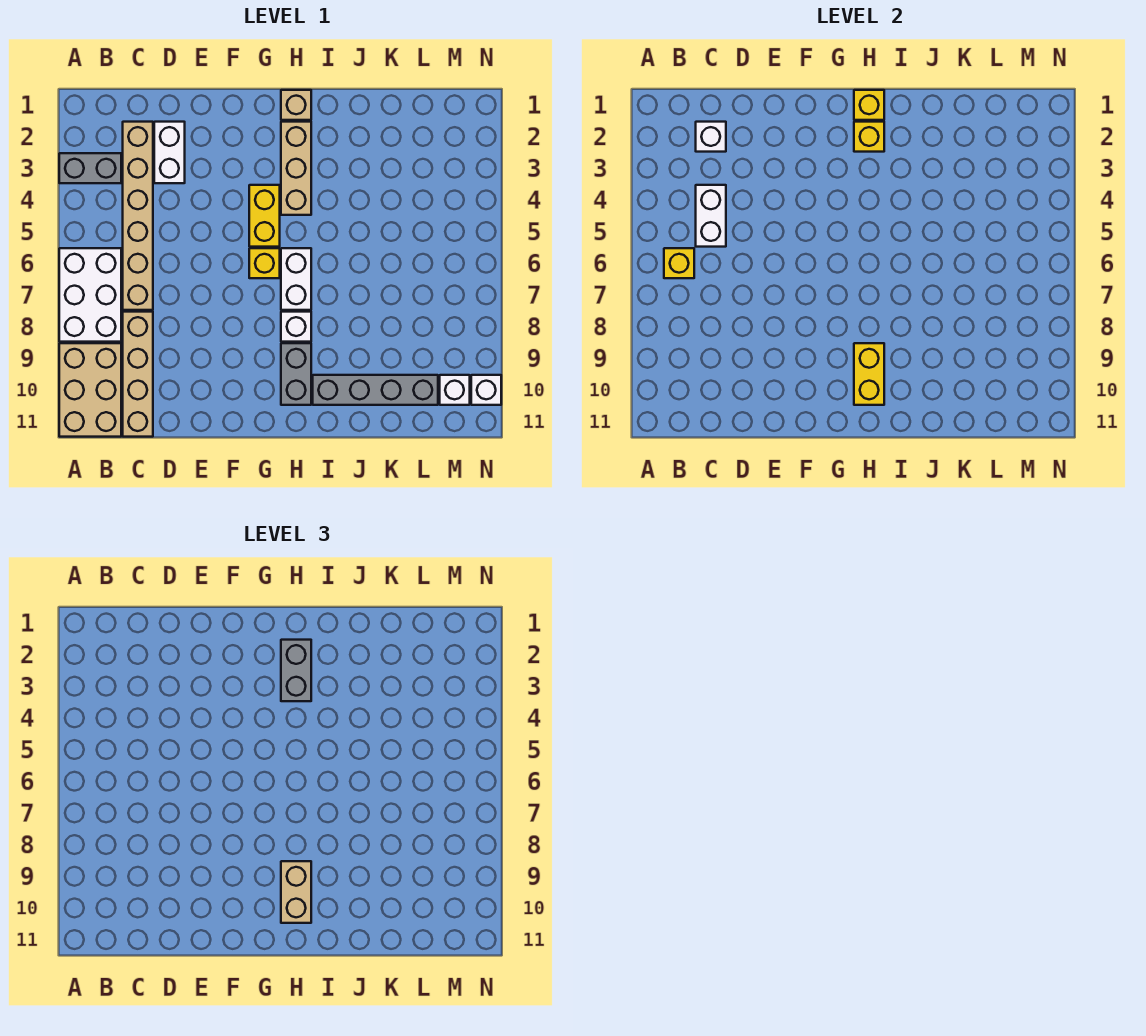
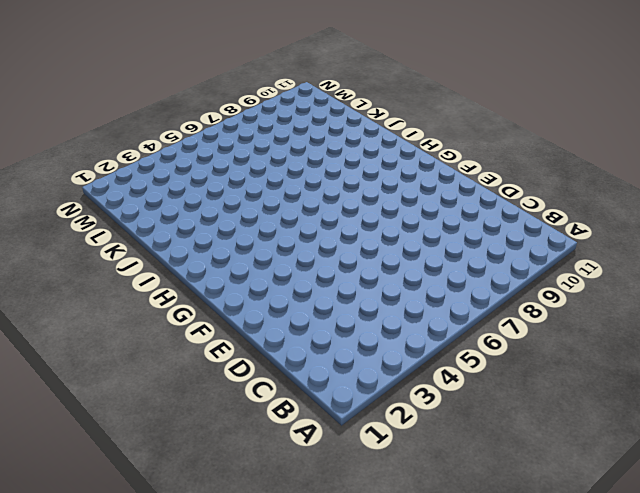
none -> grey 1x2 brick [59,153,121,183]
none -> white 2x3 brick [59,248,121,342]
none -> tan 2x3 brick [59,343,121,437]

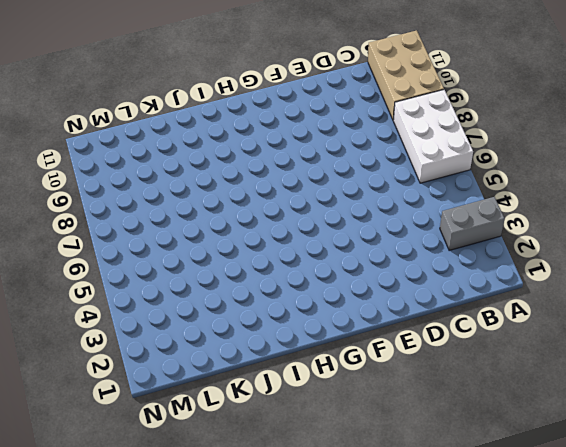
none -> tan 1x6 brick [123,122,153,310]
none -> tan 1x4 brick [123,312,153,437]
none -> white 1x2 brick [154,122,185,183]

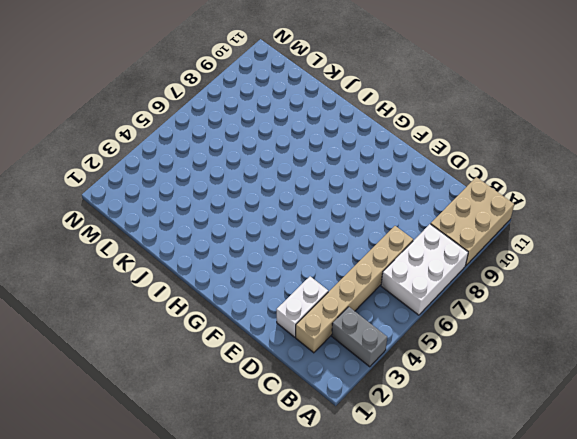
none -> tan 1x4 brick [123,312,153,437]
none -> yellow 1x2 brick [249,185,280,247]
none -> yellow 1x1 brick [249,248,280,278]

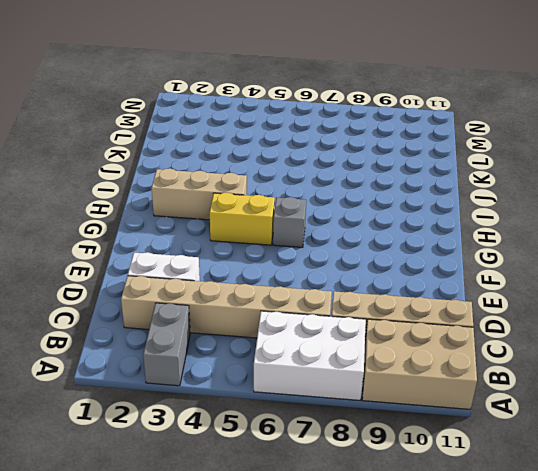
grey 1x1 brick [273,197,306,248] -> yellow 1x1 brick [249,248,280,278]
none -> tan 1x1 brick [281,90,311,120]
none -> white 1x2 brick [281,248,311,310]
none -> white 1x1 brick [281,312,311,342]

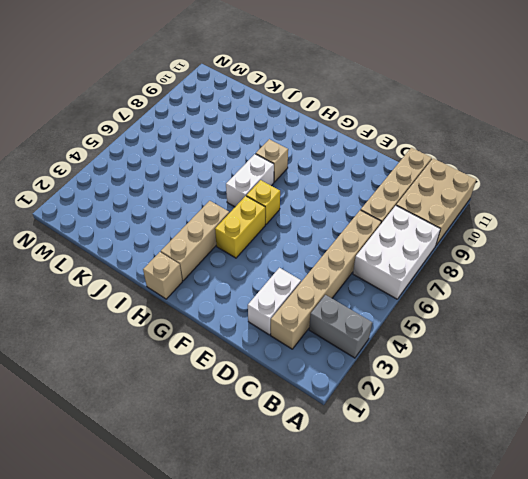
tan 1x1 brick [256,139,288,182] -> white 1x1 brick [281,312,311,342]
none -> grey 1x2 brick [281,343,311,405]
none -> grey 1x4 brick [313,375,438,405]
none -> white 1x1 brick [440,375,470,405]

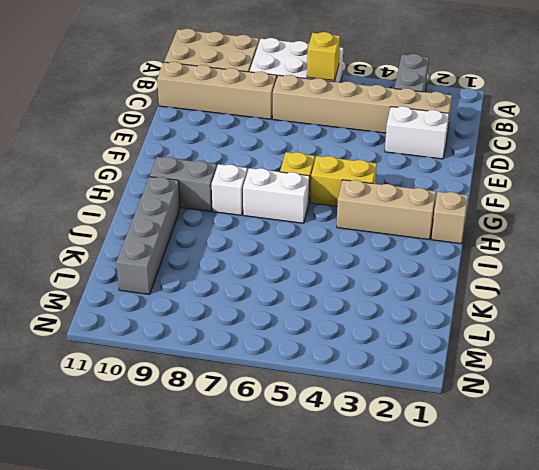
none -> white 1x1 brick [440,375,470,405]
none -> white 1x1 brick [471,375,501,405]
none -> white 1x1 brick [696,122,726,152]

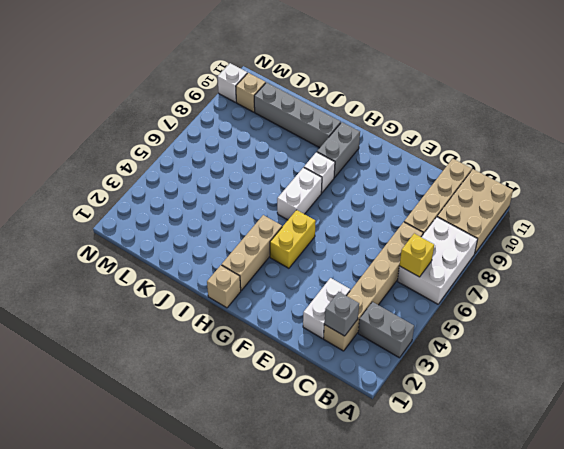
grey 1x1 brick [325,292,359,336] -> white 1x1 brick [696,122,726,152]
tan 1x1 brick [236,73,266,112] -> white 1x1 brick [440,375,470,405]
none -> yellow 1x1 brick [249,248,280,278]
none -> white 1x2 brick [696,185,726,247]
none -> yellow 1x1 brick [854,90,884,120]

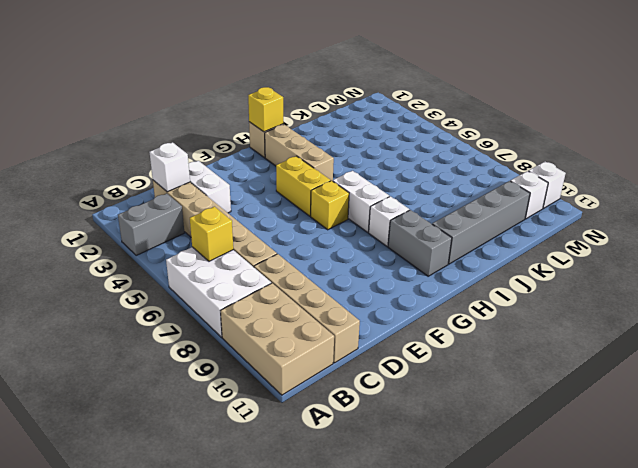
none -> white 1x2 brick [696,185,726,247]
none -> yellow 1x1 brick [854,122,884,152]
none -> yellow 1x2 brick [854,343,884,405]

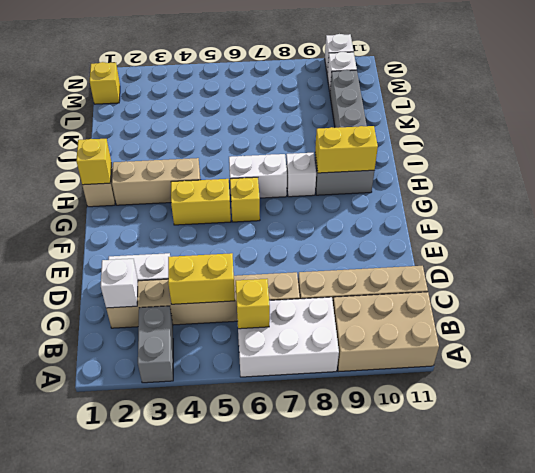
yellow 1x2 brick [168,253,235,304] -> white 1x2 brick [696,185,726,247]
yellow 1x1 brick [90,62,120,104] -> yellow 1x1 brick moved to [854,122,884,152]
none -> grey 1x2 brick [281,640,311,701]
none -> tan 1x2 brick [281,861,311,923]

